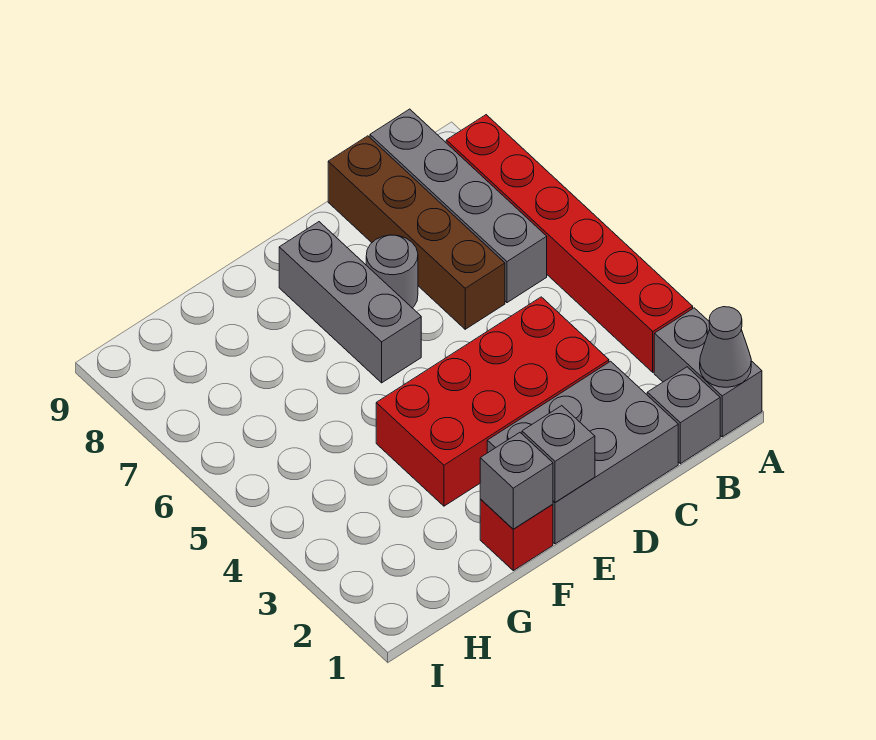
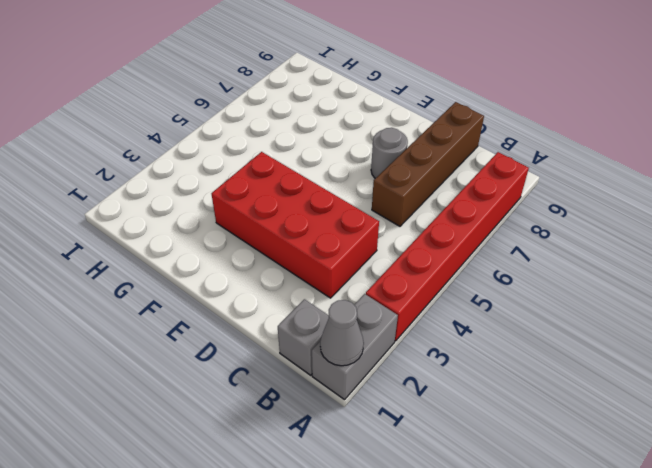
none -> grey 1x4 brick [370,109,547,303]
none -> grey 2x3 brick [487,361,678,544]
none -> grey 1x3 brick [279,222,421,383]

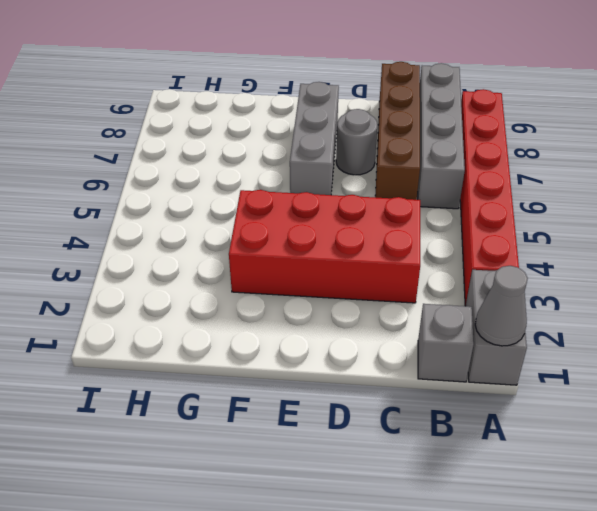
none -> grey 2x3 brick [487,361,678,544]
none -> red 1x1 brick [480,499,553,571]
none -> grey 1x1 brick [522,406,595,502]

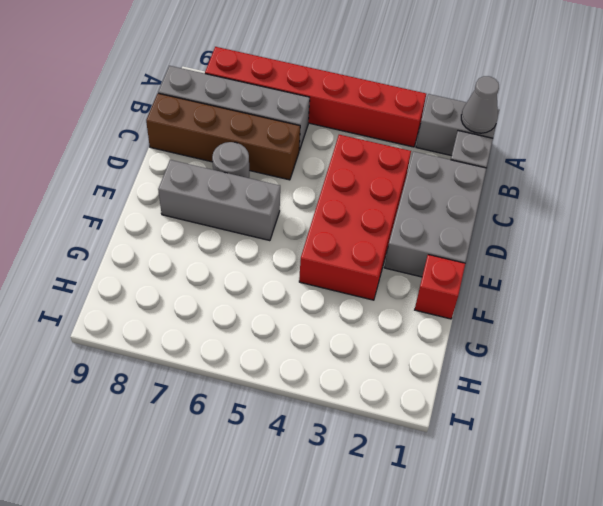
none -> grey 1x1 brick [522,406,595,502]
none -> grey 1x1 brick [480,433,553,529]

